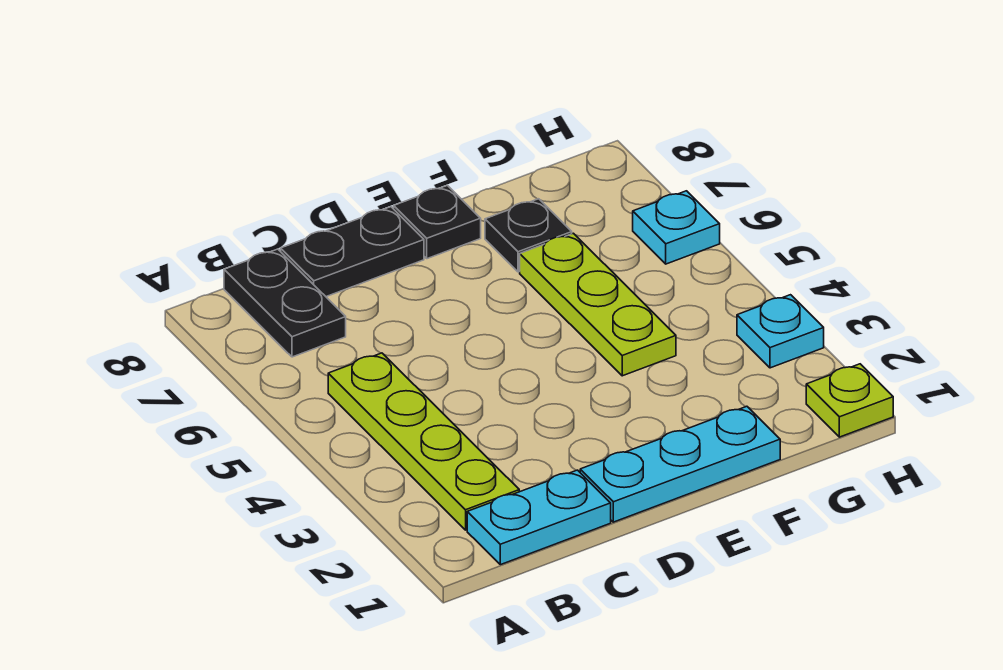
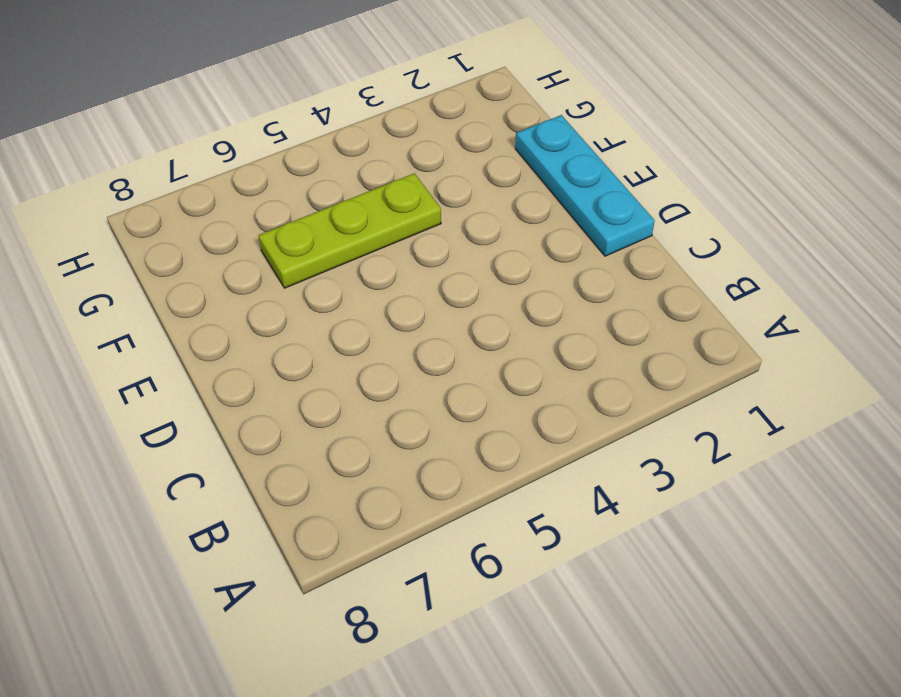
none -> cyan 1x2 plate [467,470,611,565]
none -> lime 1x4 plate [328,353,519,530]

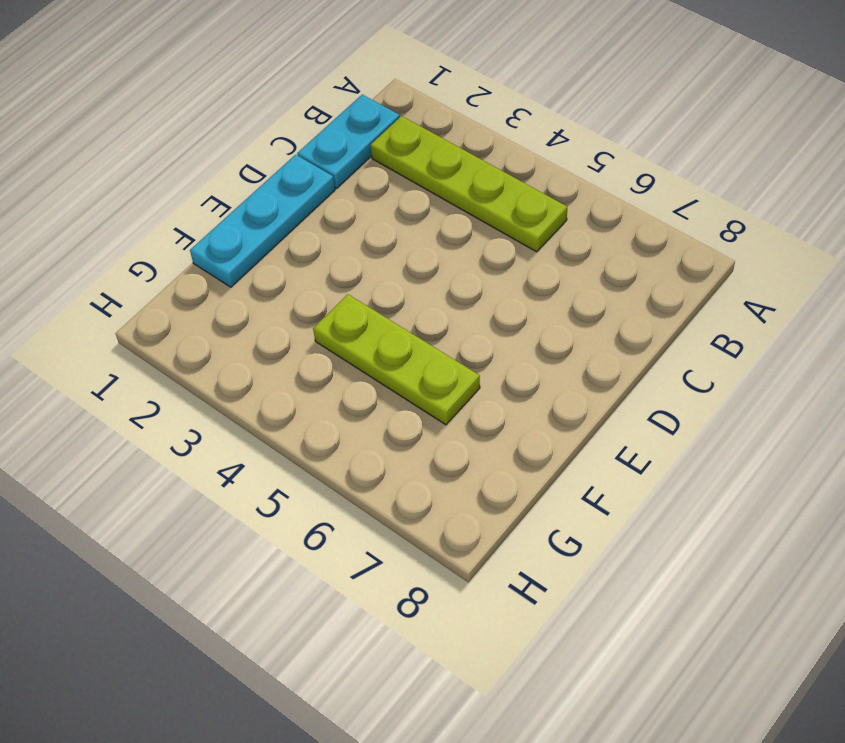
none -> black 1x2 plate [224,249,346,357]
none -> black 1x2 plate [281,207,424,297]

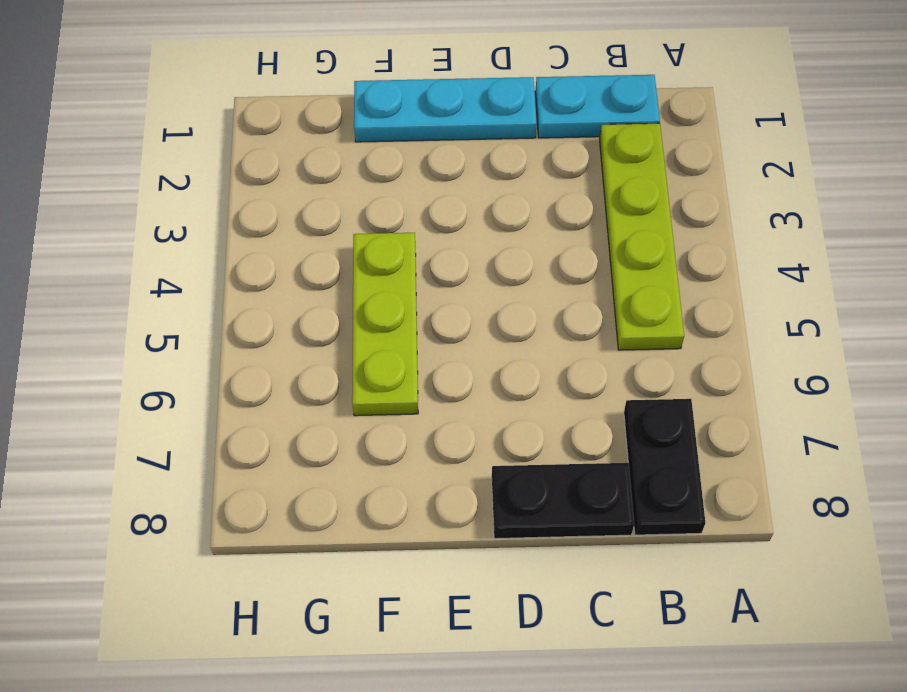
none -> black 1x1 plate [394,185,481,259]
none -> black 1x1 plate [485,199,572,272]

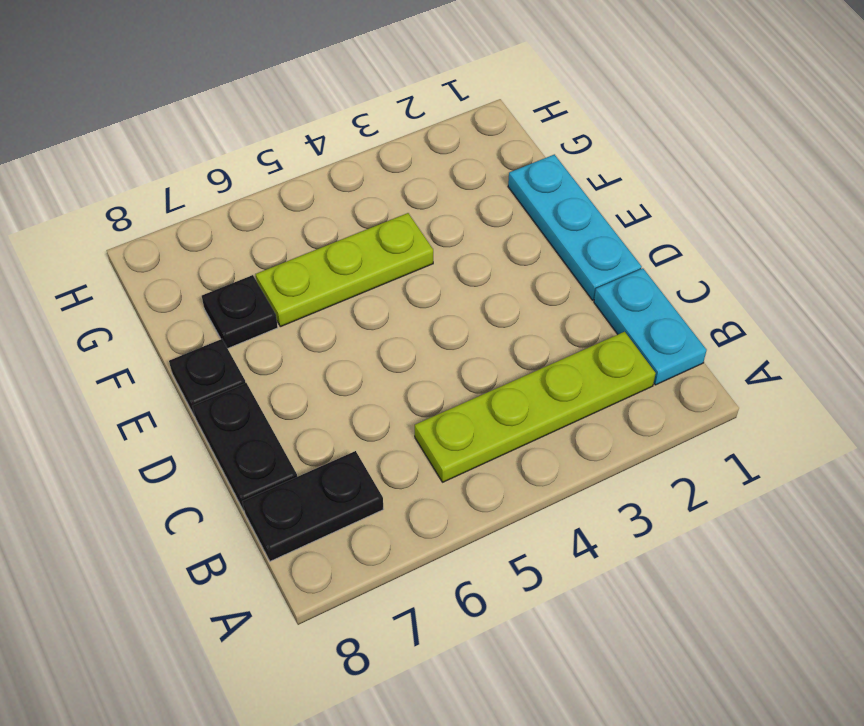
none -> lime 1x1 plate [806,364,893,437]
none -> cyan 1x1 plate [737,295,824,368]

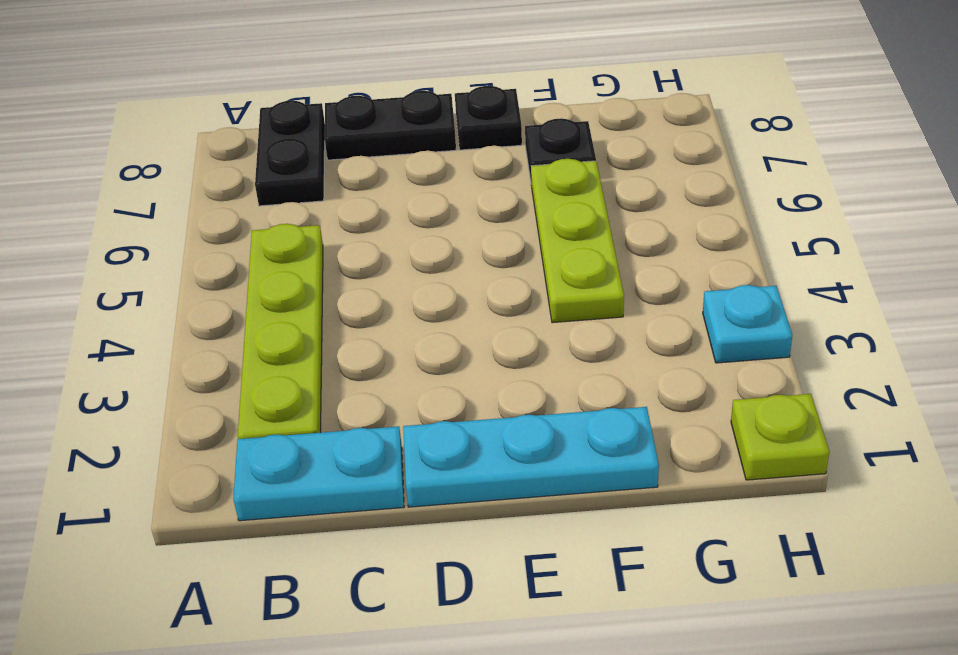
none -> cyan 1x1 plate [633,191,720,264]

